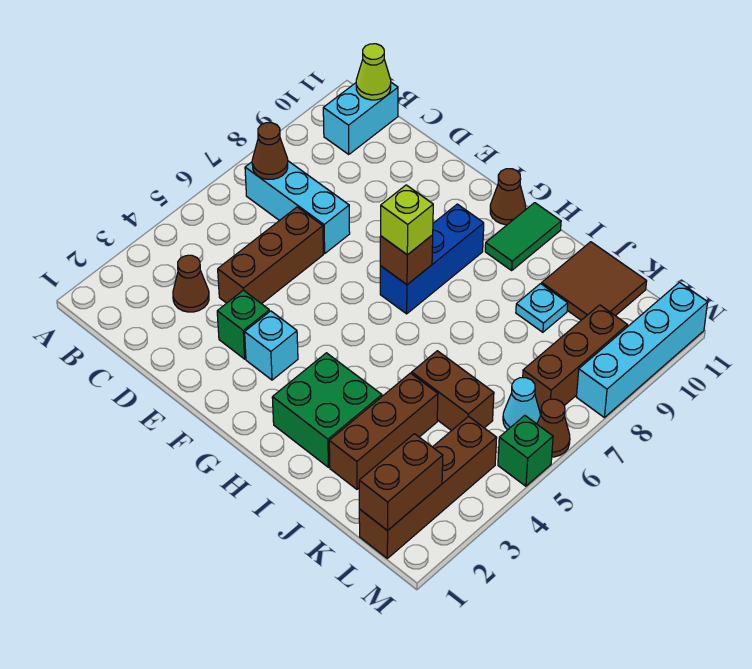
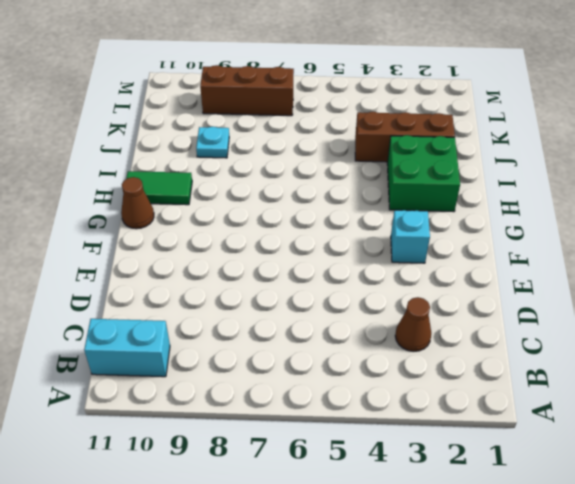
none -> cyan 1x3 brick [245,161,350,253]
none -> brown 1x3 brick [218,207,323,304]
none -> green 1x1 brick [217,290,270,359]

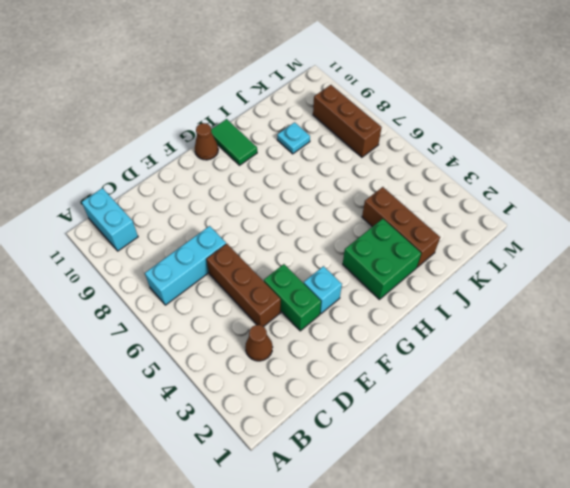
green 1x2 brick [264,264,321,331] -> green 1x1 brick [217,290,270,359]
none -> blue 1x3 brick [380,204,484,314]
none -> brown 1x2 brick [412,351,494,431]
none -> brown 2x2 tile [542,242,647,320]

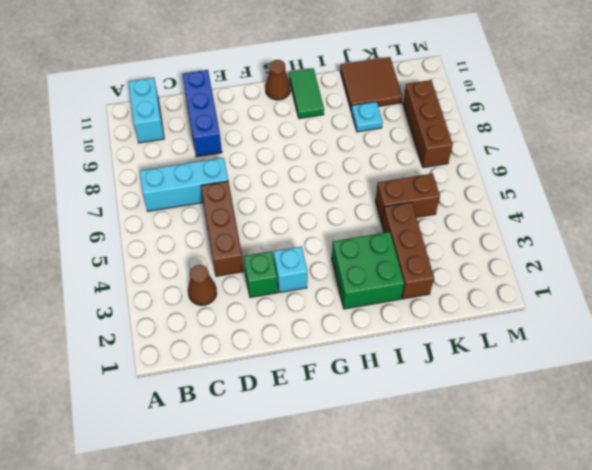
blue 1x3 brick [183,70,222,157] -> blue 1x3 brick moved to [380,204,484,314]
none -> brown 1x4 brick [359,416,497,558]
none -> cyan 1x1 cone [503,378,540,430]
none -> green 1x1 brick [498,415,553,486]

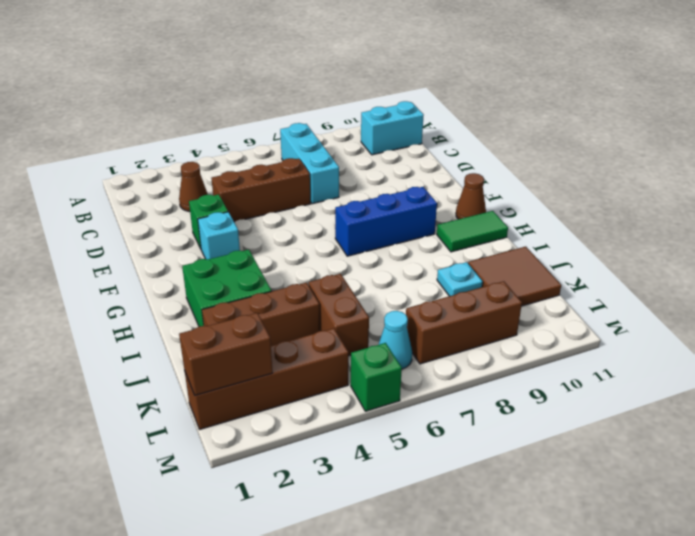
none -> brown 1x1 cone [537,399,570,457]
none -> cyan 1x4 brick [577,282,708,417]
none -> brown 1x1 cone [252,123,288,179]

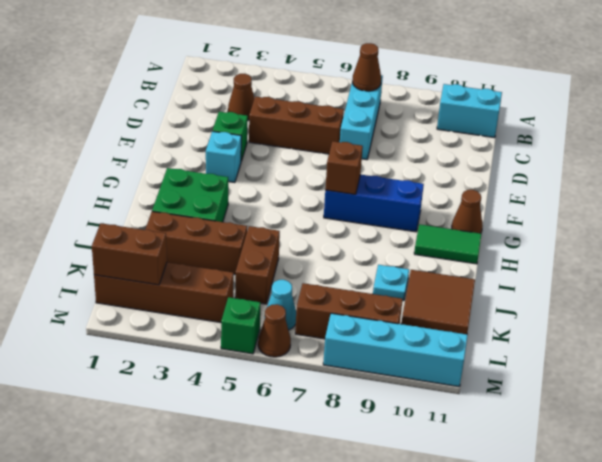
none -> lime 1x1 cone [356,44,391,100]
none -> lime 1x1 brick [381,185,433,255]

